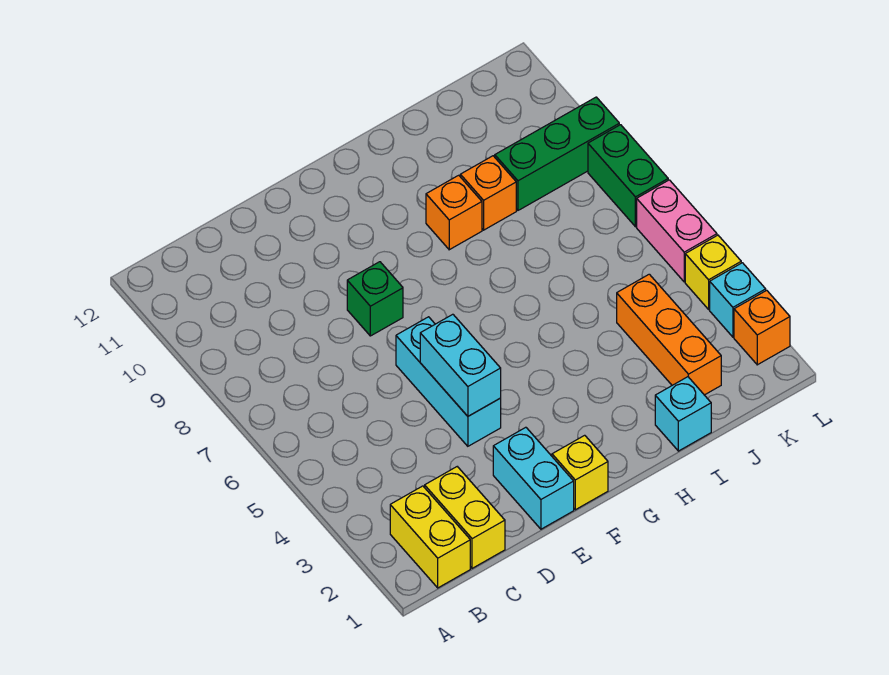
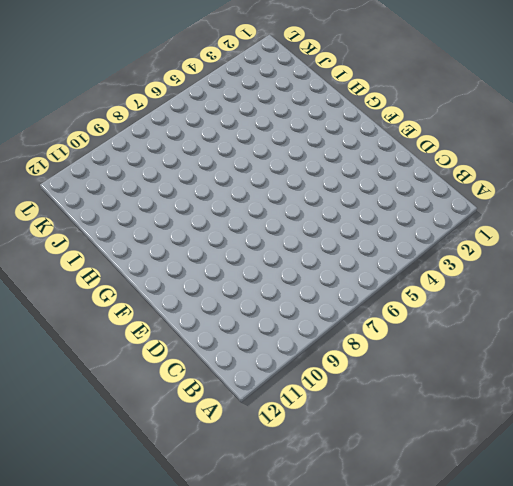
none -> yellow 1x2 brick [390,486,470,588]
none -> yellow 1x2 brick [425,467,505,568]
none -> cyan 1x2 brick [493,427,574,529]

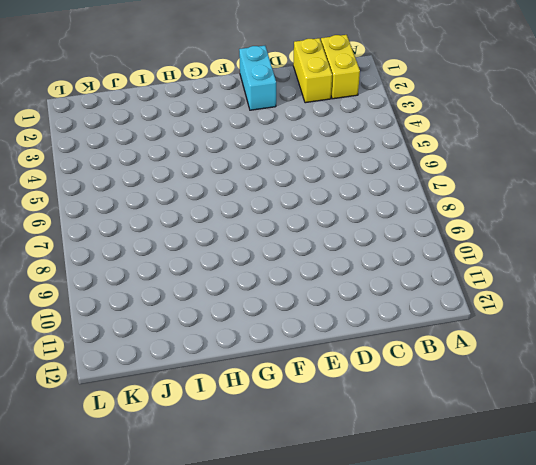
none -> cyan 1x3 brick [396,317,501,446]
none -> green 1x1 brick [347,262,403,336]
none -> yellow 1x1 brick [552,435,608,510]

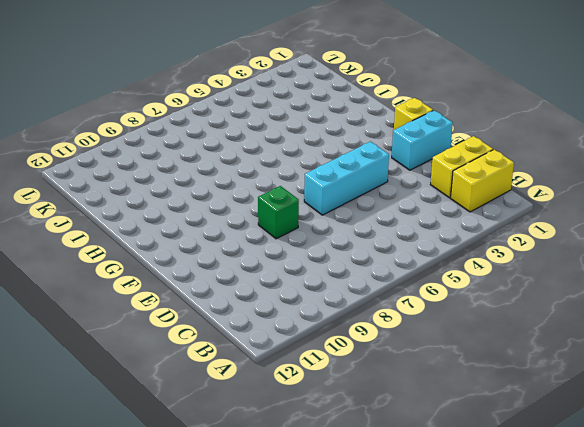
none -> orange 1x1 brick [426,175,482,250]
none -> cyan 1x1 brick [655,377,711,451]
none -> orange 1x1 brick [460,156,516,230]

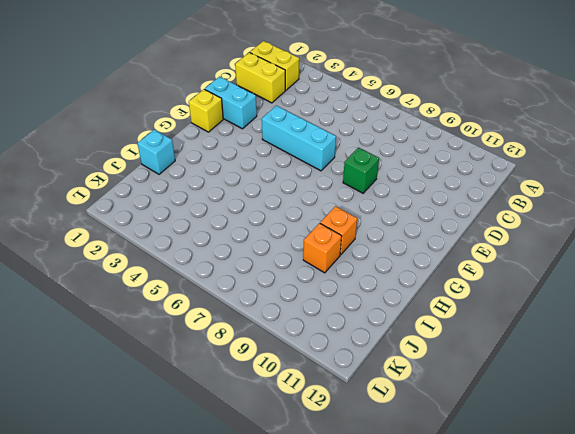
none -> orange 1x3 brick [617,274,721,395]
none -> green 1x3 brick [495,97,619,210]
none -> orange 1x1 brick [734,290,790,365]

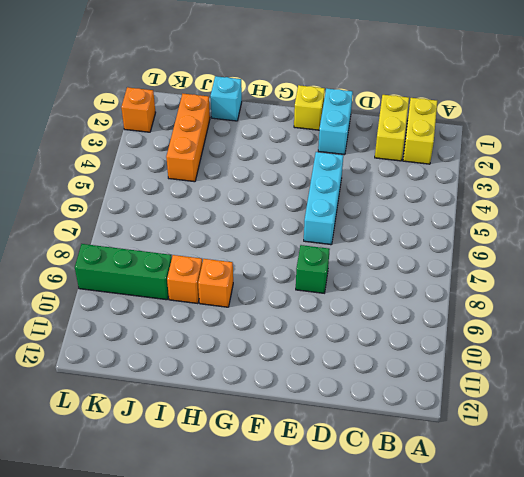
none -> cyan 1x1 brick [710,263,766,337]
none -> yellow 1x1 brick [685,235,741,309]
none -> pink 1x2 brick [637,180,717,282]

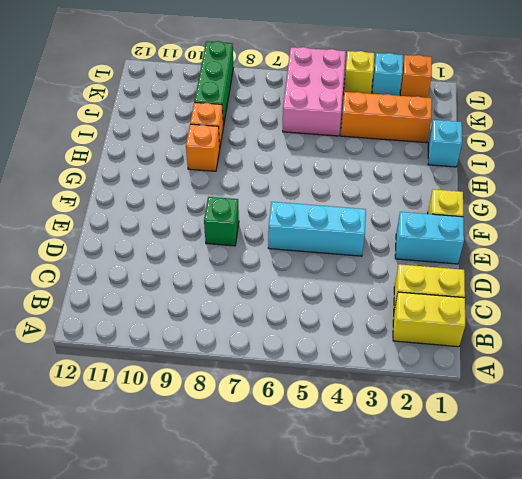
pink 2x3 brick [283,47,346,136] -> pink 1x2 brick [637,180,717,282]
none -> green 1x2 brick [588,125,668,227]
none -> cyan 1x2 brick [420,314,501,416]

